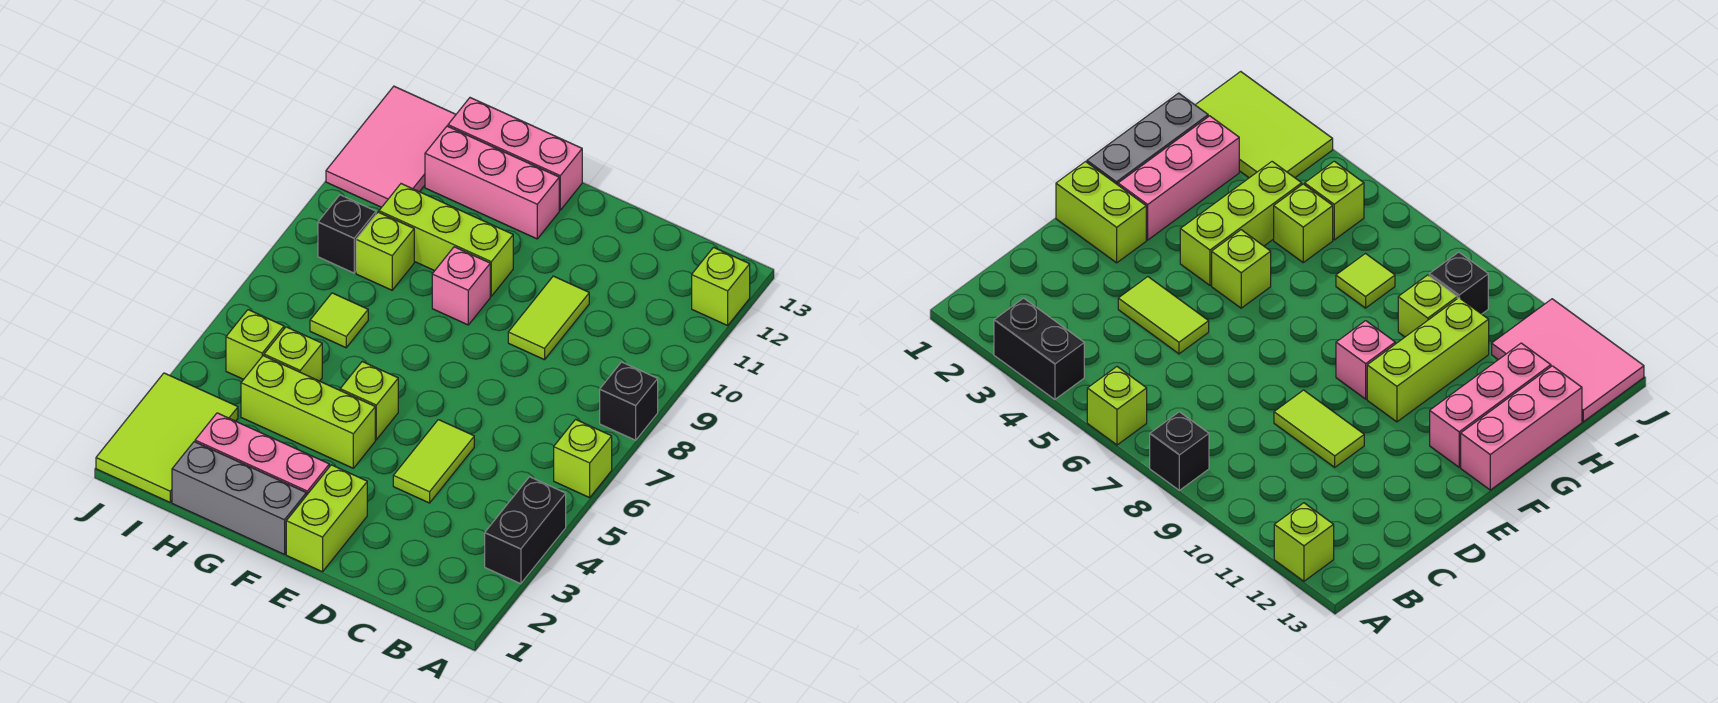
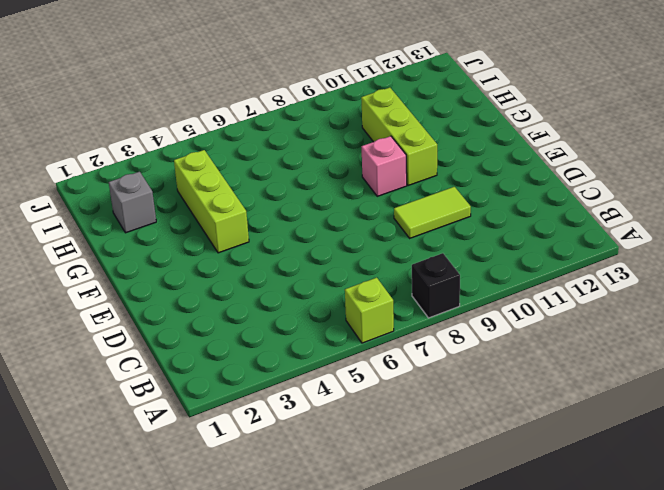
grey 1x1 brick [109,172,156,233] -> pink 1x3 brick [195,413,329,495]
none -> black 1x2 brick [485,477,566,584]
none -> lime 1x1 brick [692,247,750,325]
none -> lime 1x2 tile [393,420,474,503]

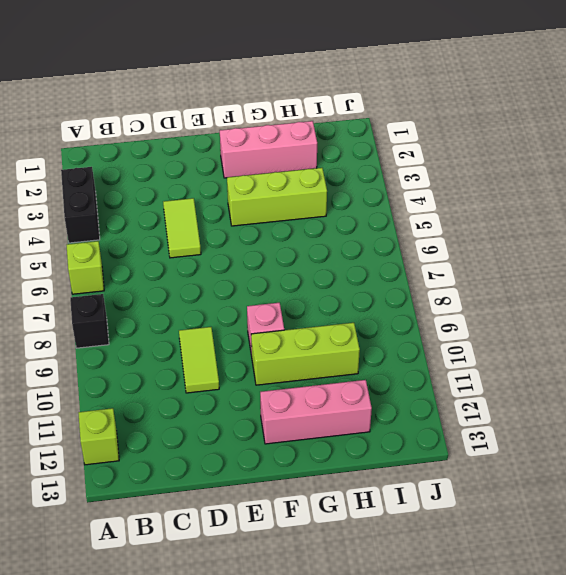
none -> lime 1x2 brick [286,465,367,572]
none -> grey 1x3 brick [172,442,306,554]
none -> lime 1x1 brick [340,362,398,440]

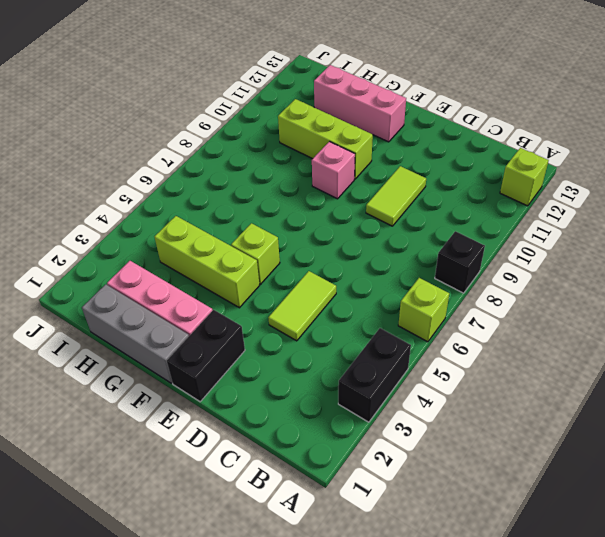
black 1x2 brick [167,310,245,402] -> lime 1x2 brick [286,465,367,572]
none -> pink 1x3 brick [448,98,582,210]
none -> lime 1x1 brick [264,327,322,381]
none -> lime 1x1 tile [310,293,368,348]

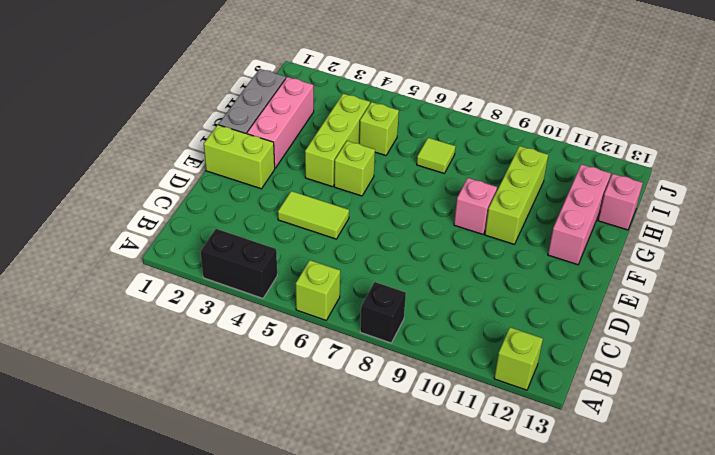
pink 1x1 brick [598,174,643,230] -> pink 1x3 brick [448,98,582,210]
none -> lime 1x2 tile [508,276,589,360]
none -> lime 1x1 brick [356,212,414,290]
none -> lime 2x3 tile [96,373,238,502]

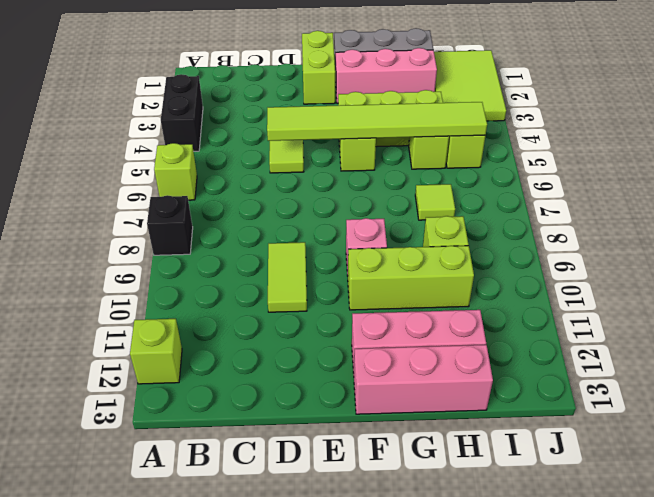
lime 1x6 tile [267,102,487,141] -> none
none -> black 1x1 brick [318,195,376,273]
none -> pink 2x3 tile [326,86,456,207]

